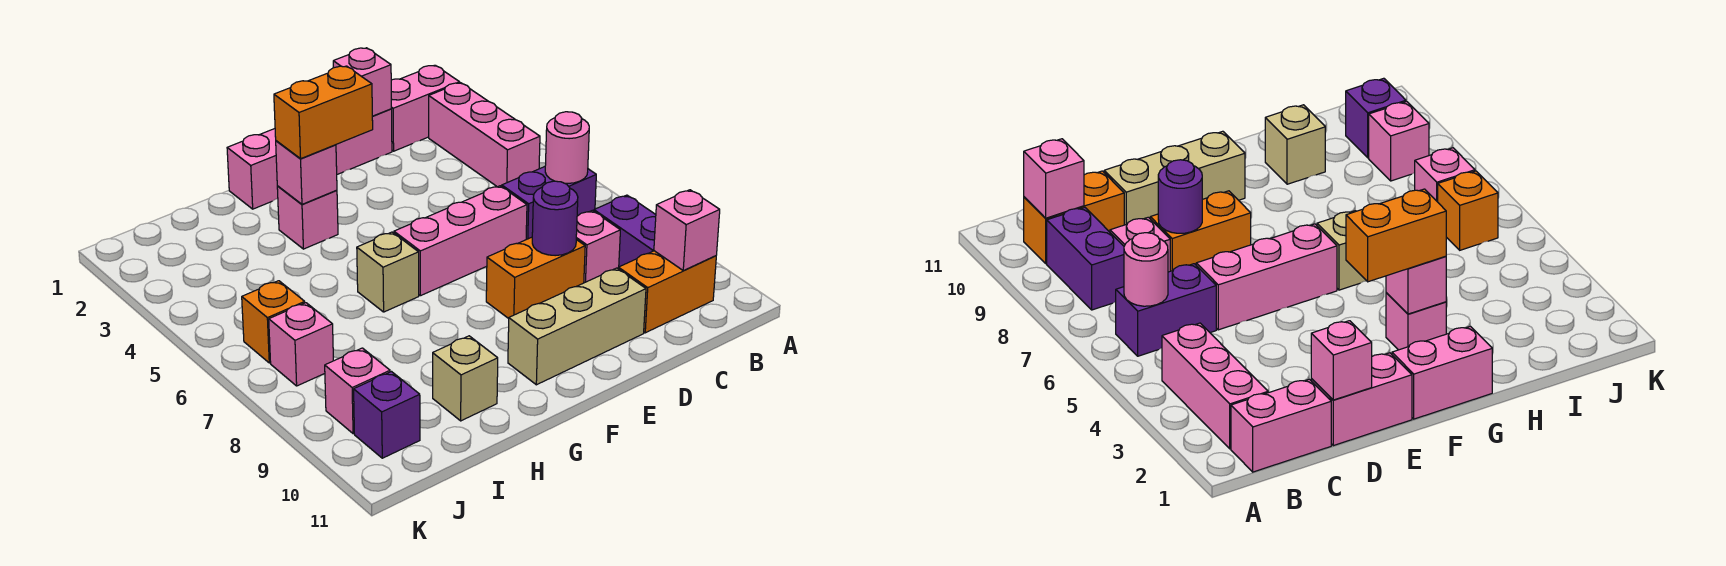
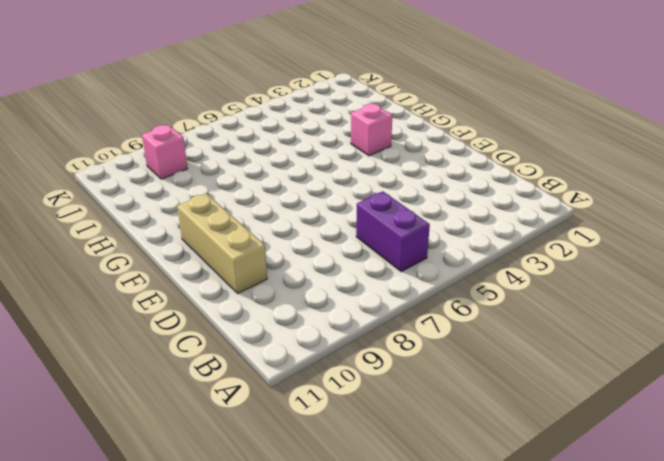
none -> pink 1x2 brick [391,65,460,151]
none -> pink 1x3 brick [429,83,540,187]
none -> purple 1x2 brick [594,195,656,267]

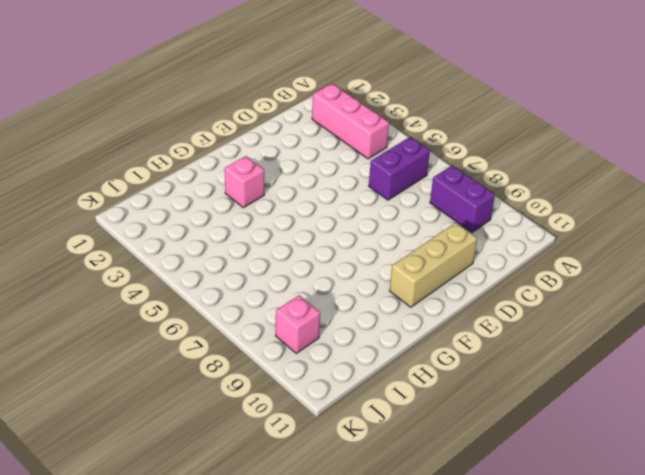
none -> pink 1x2 brick [391,65,460,151]
none -> orange 1x2 brick [618,251,716,333]
none -> pink 1x1 brick [576,210,620,283]

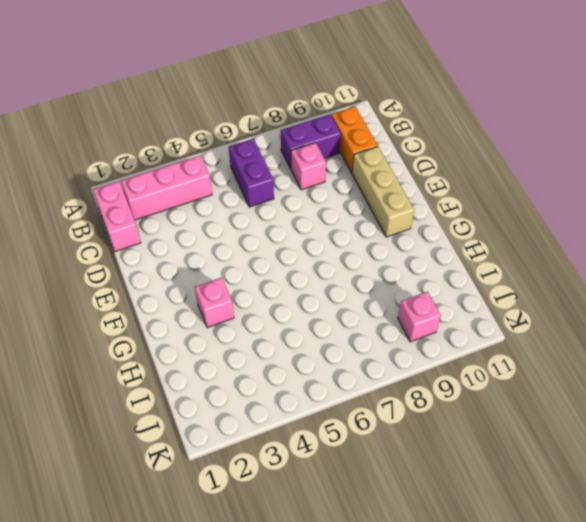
none -> pink 1x2 brick [336,109,392,174]
none -> pink 1x3 brick [394,186,527,296]
none -> orange 1x2 brick [486,237,585,319]

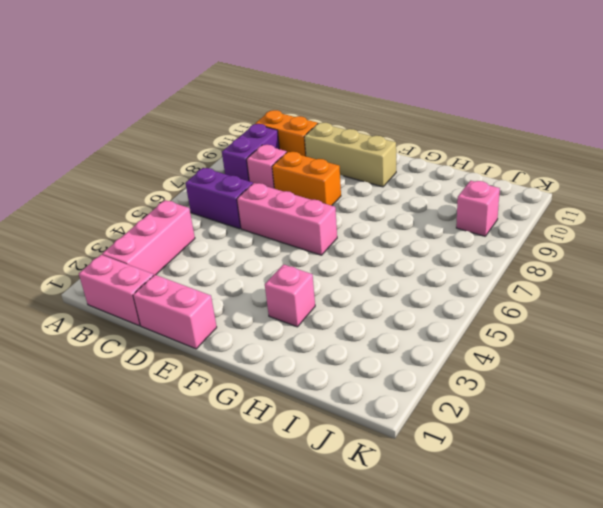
none -> pink 1x2 brick [227,129,278,209]
none -> tan 1x1 brick [357,232,419,312]
none -> tan 1x1 brick [433,336,498,421]

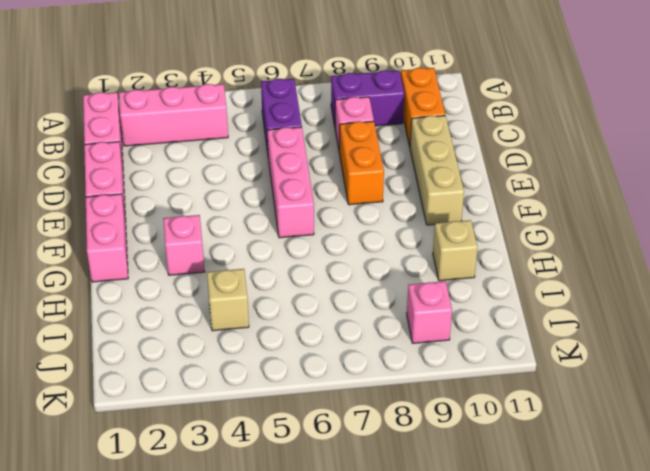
tan 1x1 brick [207,269,249,331] -> tan 1x1 brick moved to [357,232,419,312]
none -> orange 1x1 brick [242,281,305,363]
none -> pink 1x1 brick [269,303,333,386]
none -> purple 1x1 brick [354,372,420,458]

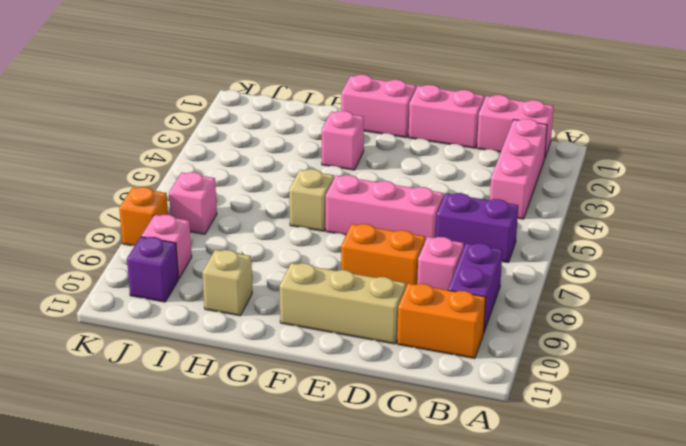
orange 1x1 brick [119,187,168,246] -> orange 1x1 brick moved to [242,281,305,363]
none -> pink 1x1 round brick [545,112,589,183]
none -> pink 1x1 brick [654,190,720,271]
none -> pink 1x1 brick [333,48,392,116]

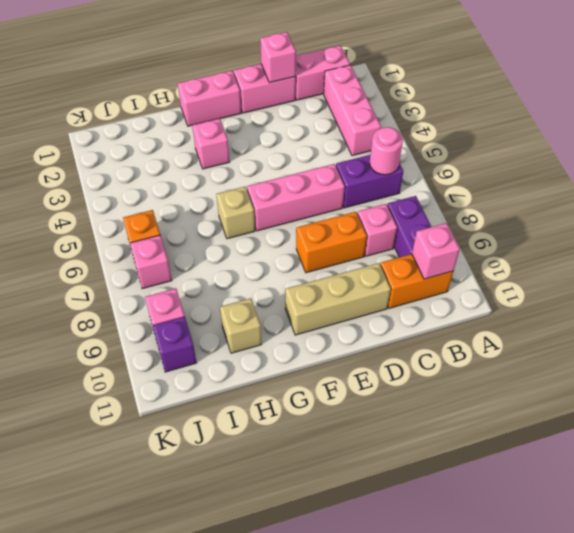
none -> purple 1x1 round brick [532,181,578,256]
none -> pink 1x1 brick [276,141,337,204]
none -> orange 1x2 brick [274,66,373,159]

